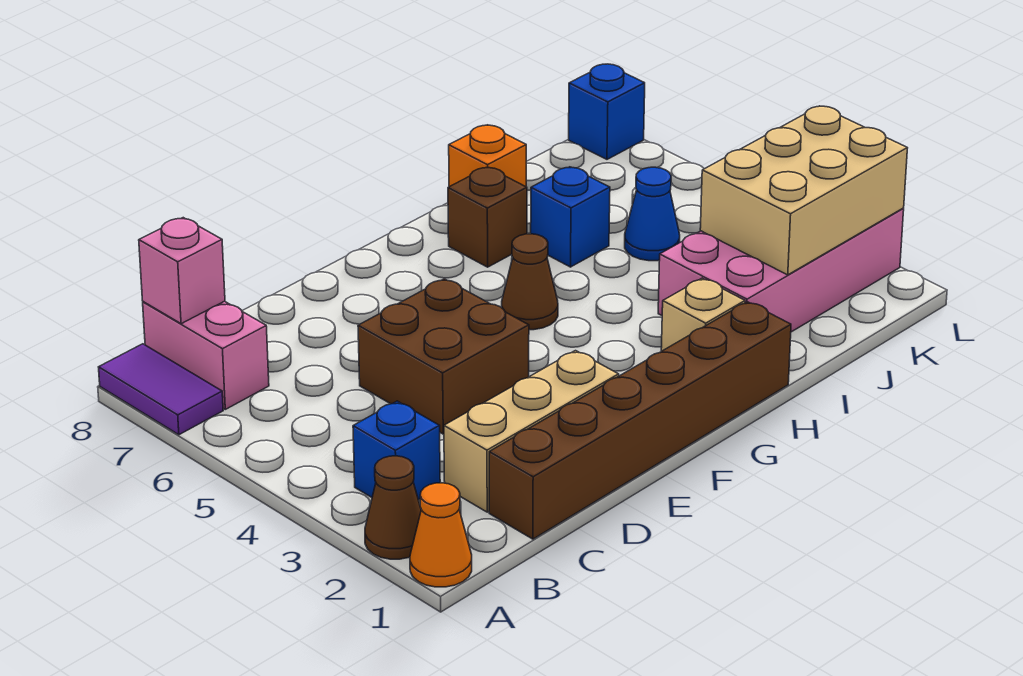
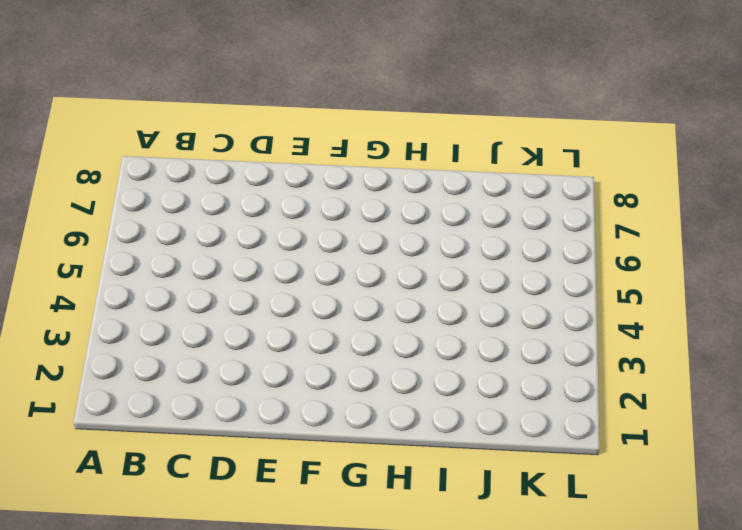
none -> orange 1x1 cone [410,483,472,587]
none -> brown 1x1 cone [365,456,421,559]
none -> purple 1x2 tile [99,344,223,435]

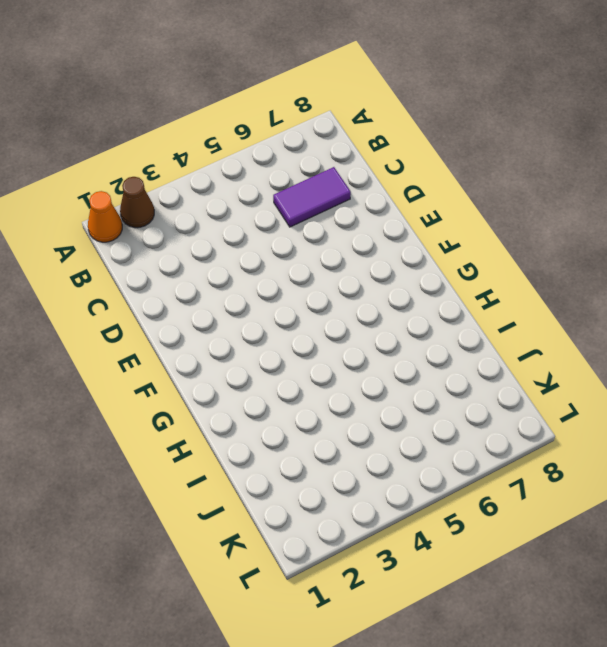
purple 1x2 tile [273,167,351,227] -> purple 1x2 tile moved to [99,344,223,435]
none -> blue 1x1 brick [353,401,440,500]
none -> pink 1x2 brick [143,301,269,409]
none -> brown 1x6 brick [489,302,791,539]

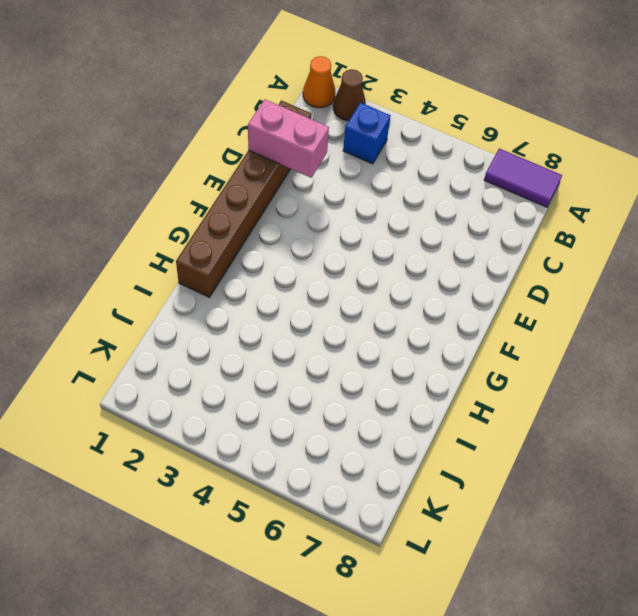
pink 1x2 brick [248,99,329,178] -> pink 1x2 brick moved to [143,301,269,409]
none -> tan 1x3 brick [444,351,619,512]
none -> brown 2x2 brick [358,279,529,434]
none -> brown 1x1 cone [502,234,558,330]

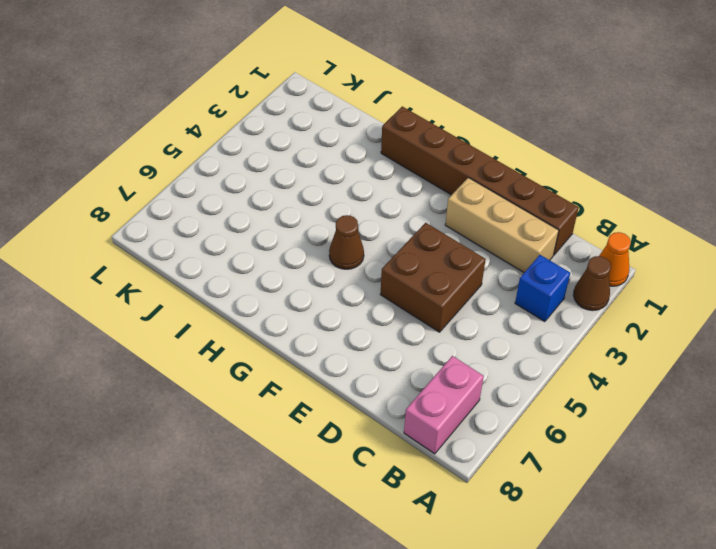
none -> purple 1x2 tile [99,344,223,435]
none -> tan 1x1 brick [661,278,745,351]
none -> brown 1x1 brick [448,167,527,267]

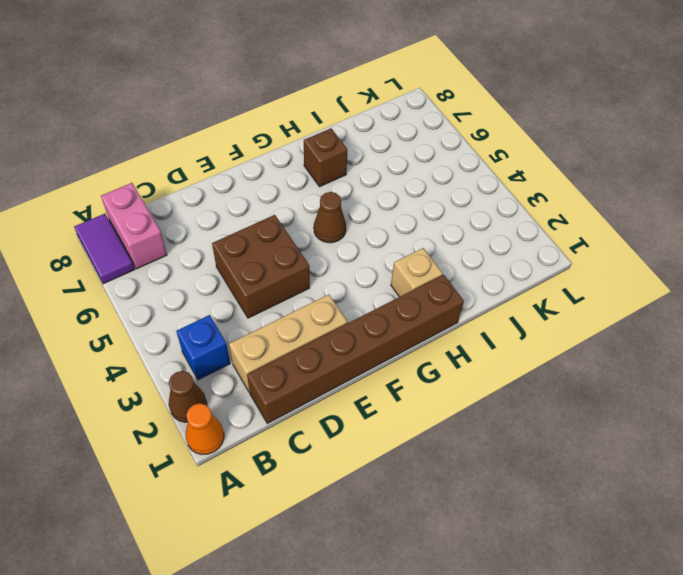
none -> pink 2x4 brick [658,209,904,332]
none -> blue 1x1 brick [531,167,610,267]
none -> orange 1x1 brick [449,125,526,187]

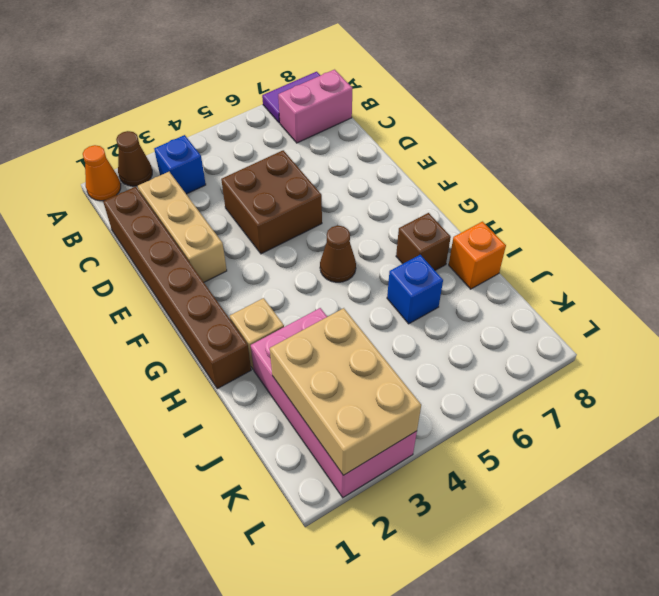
none -> blue 1x1 cone [625,167,680,261]
none -> blue 1x1 brick [569,64,645,159]
none -> pink 1x1 brick [139,218,225,324]

